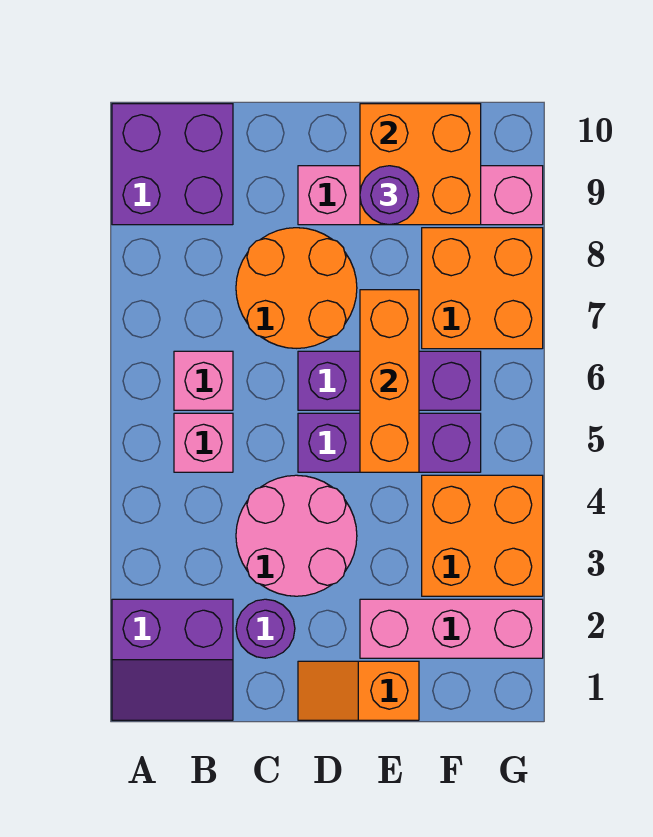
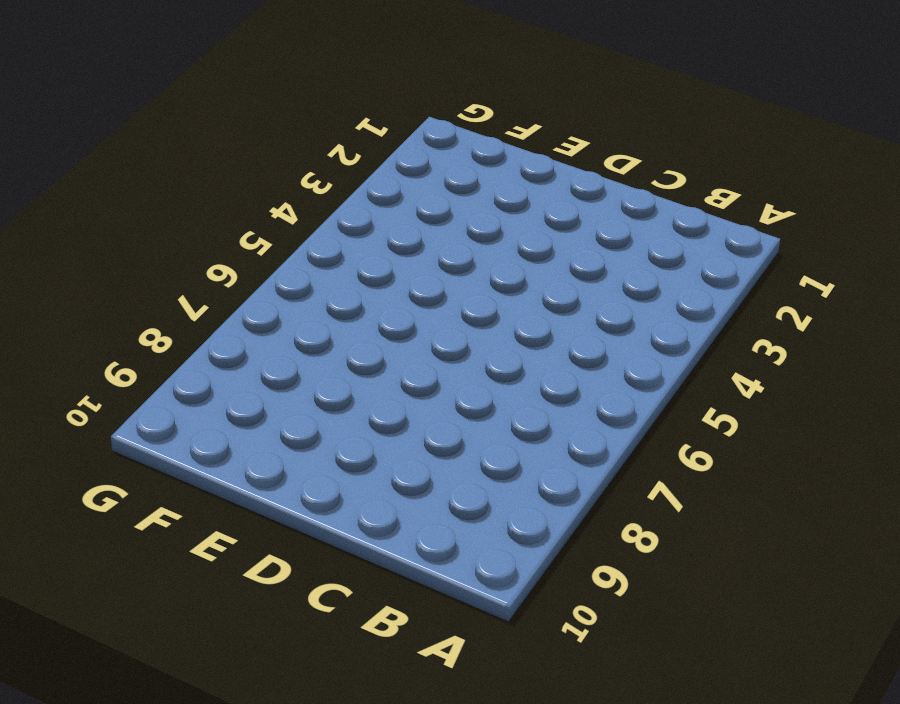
none -> purple 2x2 slope [112,599,233,720]
none -> purple 2x2 brick [112,104,233,225]
none -> pink 1x1 brick [174,413,233,472]

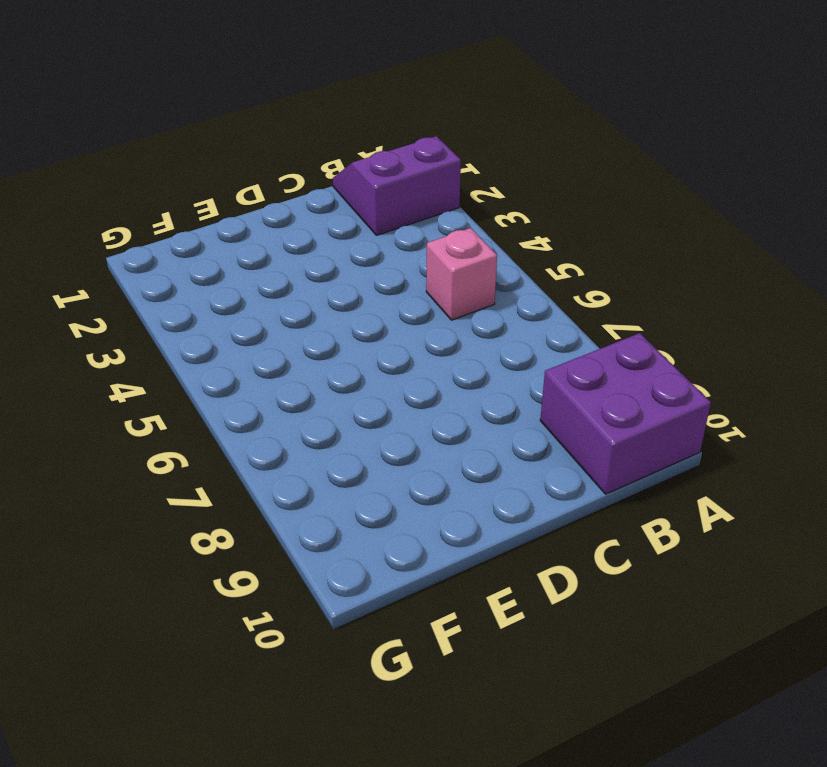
none -> pink 1x1 brick [174,351,233,410]
none -> purple 1x1 round brick [236,599,295,658]
none -> pink 2x2 round brick [236,475,357,596]

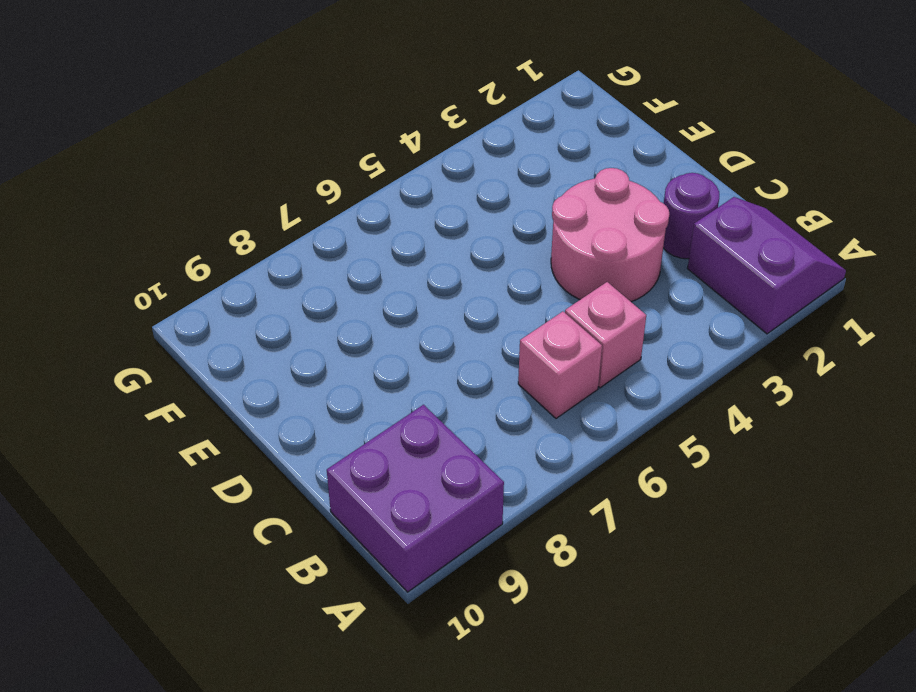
none -> orange 2x2 round brick [236,228,357,348]
none -> orange 1x2 slope [298,661,419,720]
none -> purple 1x3 brick [298,413,481,472]

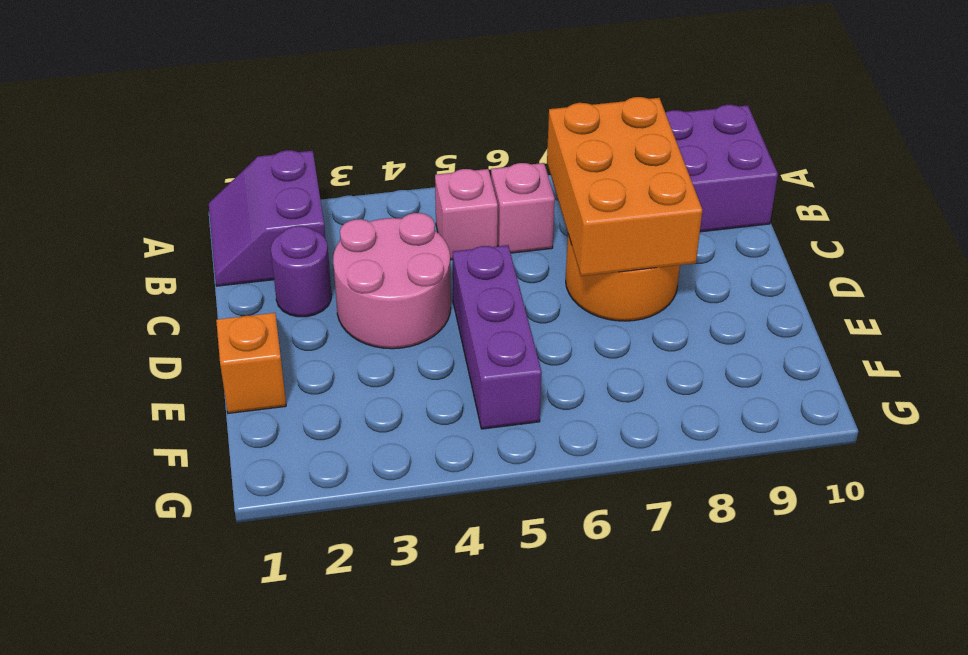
orange 2x3 brick [547,97,702,276] -> none
none -> purple 1x3 brick [298,351,481,410]
none -> pink 1x4 brick [298,166,543,225]
none -> pink 1x3 brick [360,599,543,658]

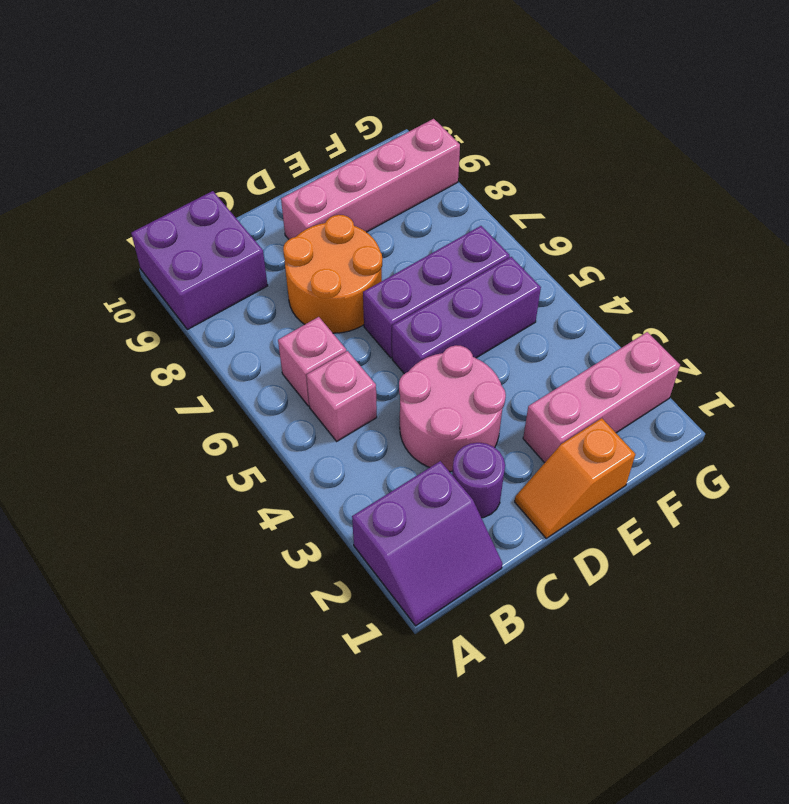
none -> orange 2x2 brick [422,475,543,596]
none -> orange 2x2 brick [422,228,543,349]
none -> orange 1x3 brick [360,290,419,472]

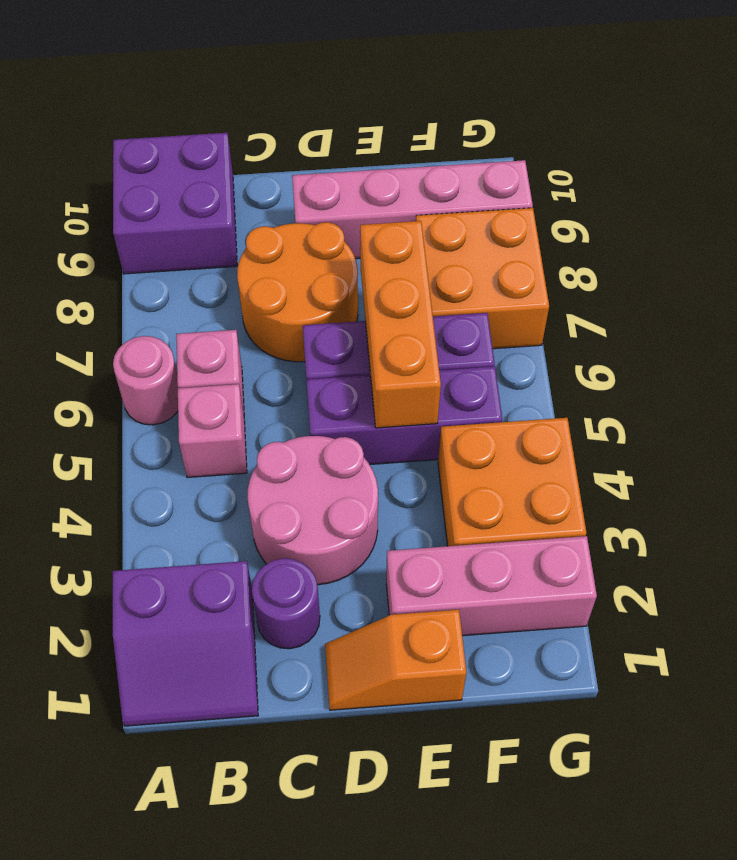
pink 1x1 round brick [113,336,178,425] -> none
none -> orange 2x2 brick [360,104,481,225]
none -> purple 1x1 round brick [360,166,419,225]

